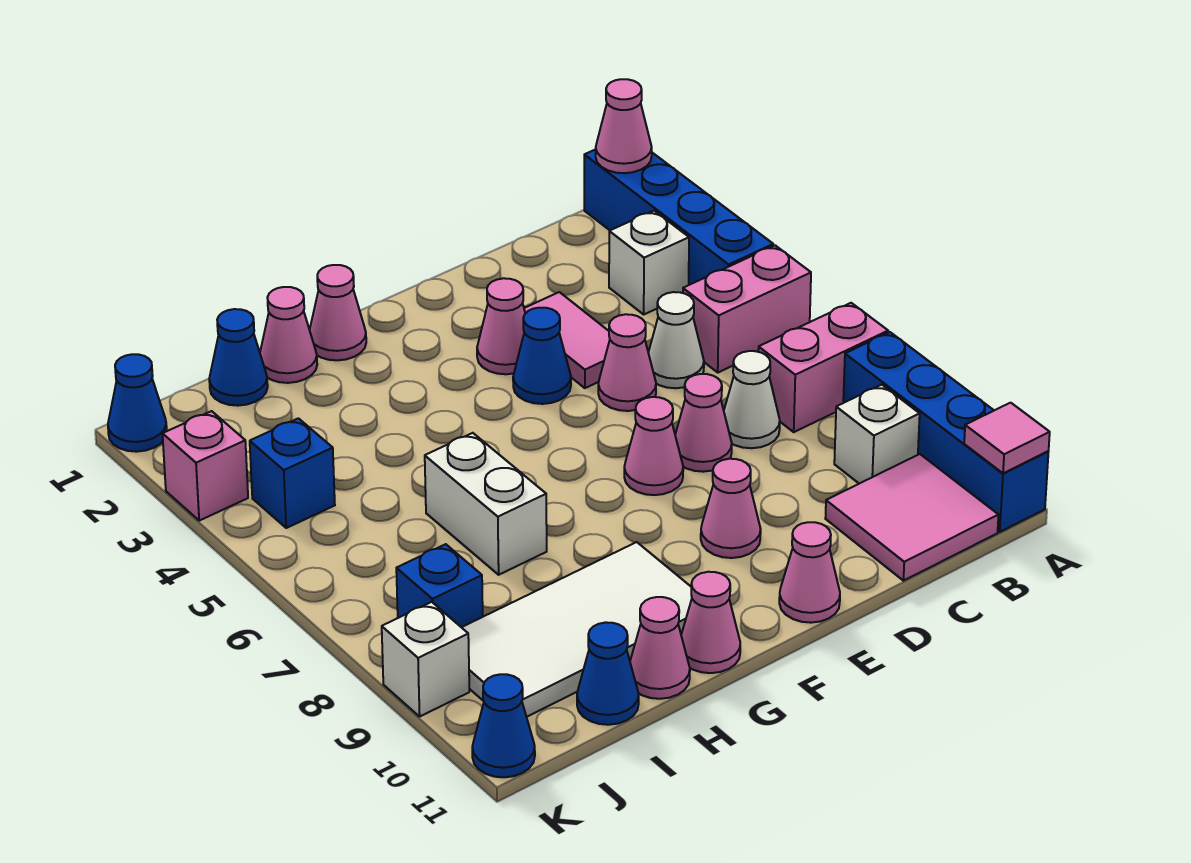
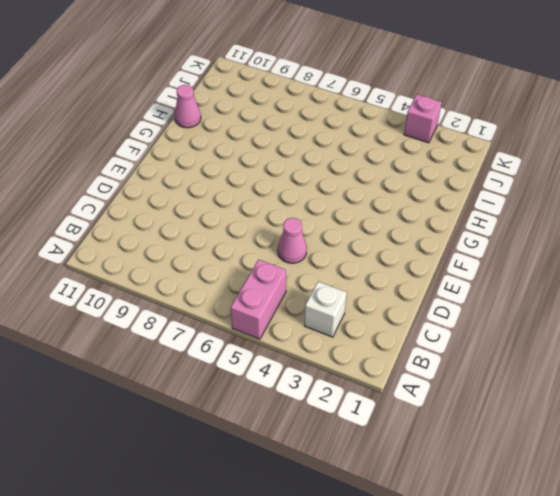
none -> blue 1x4 brick [584,149,773,285]
none -> pink 1x2 brick [758,303,888,432]
none -> blue 1x4 brick [843,332,1048,532]
none -> white 1x1 brick [834,385,920,484]

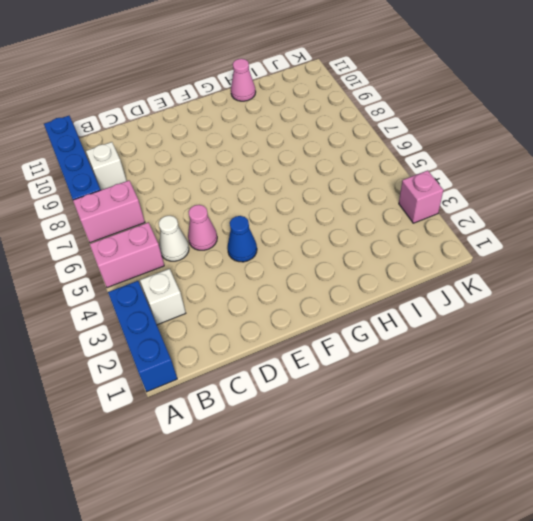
blue 1x3 brick [108,281,177,392] -> blue 1x4 brick [584,149,773,285]
none -> pink 2x2 tile [825,454,999,581]
none -> white 1x1 cone [724,351,780,448]
none -> pink 1x2 tile [524,292,610,388]
none -> pink 1x1 cone [675,374,732,472]

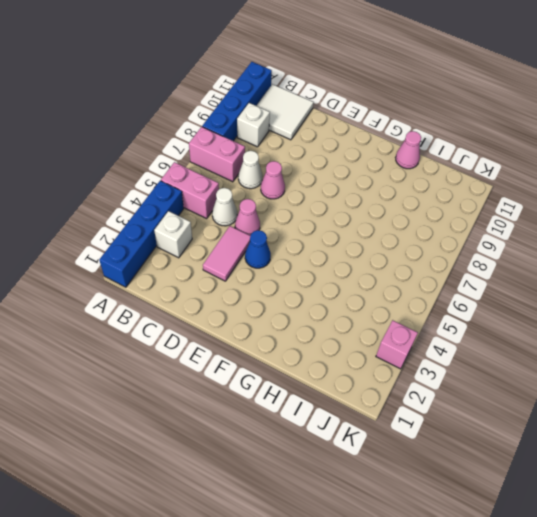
white 2x2 tile [256,84,313,140] -> pink 2x2 tile [825,454,999,581]
none -> pink 1x1 cone [477,278,525,374]
none -> pink 1x1 cone [624,397,683,495]
none -> pink 1x1 cone [701,459,761,558]
none -> pink 1x1 cone [779,522,840,623]

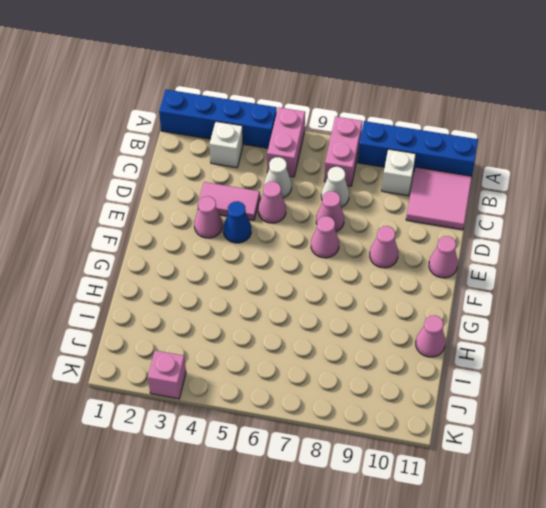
none -> pink 1x1 cone [310,265,366,360]
none -> white 2x4 tile [462,542,692,717]
none -> pink 1x1 cone [681,572,740,673]
none -> pink 1x1 cone [260,287,317,383]

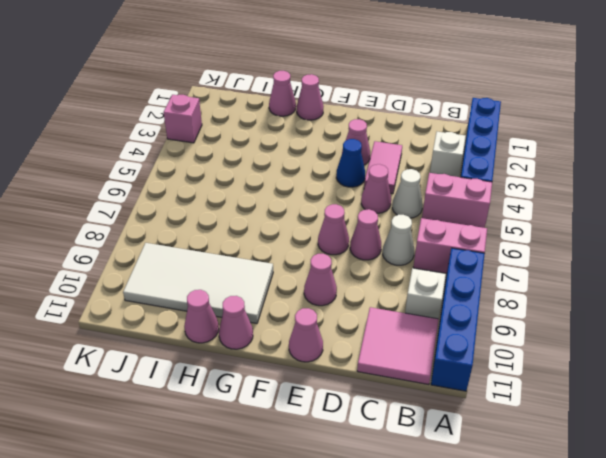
none -> white 1x2 brick [425,433,547,575]
none -> blue 1x1 cone [209,309,268,406]
none -> blue 1x1 cone [577,622,639,725]
none -> blue 1x1 brick [250,418,335,528]

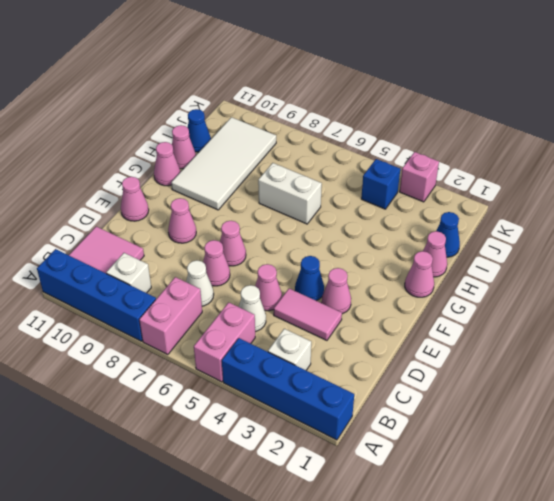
none -> blue 1x1 brick [396,544,483,627]
none -> blue 1x1 cone [108,354,167,452]
none -> white 1x1 brick [382,602,469,716]
none -> blue 1x1 cone [472,674,535,777]

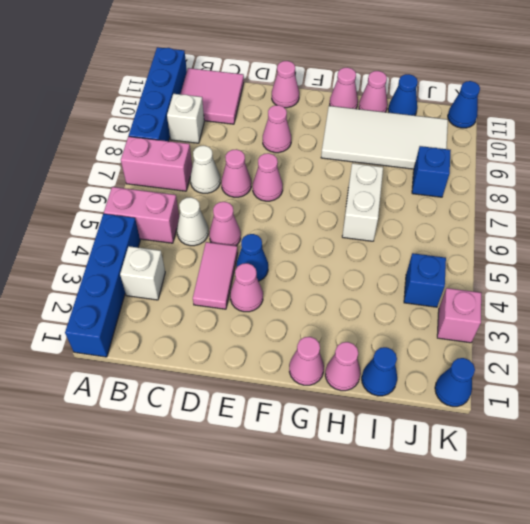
none -> white 1x1 brick [382,602,469,716]
none -> pink 1x1 cone [596,79,652,173]
none -> pink 1x1 tile [964,403,1050,473]

